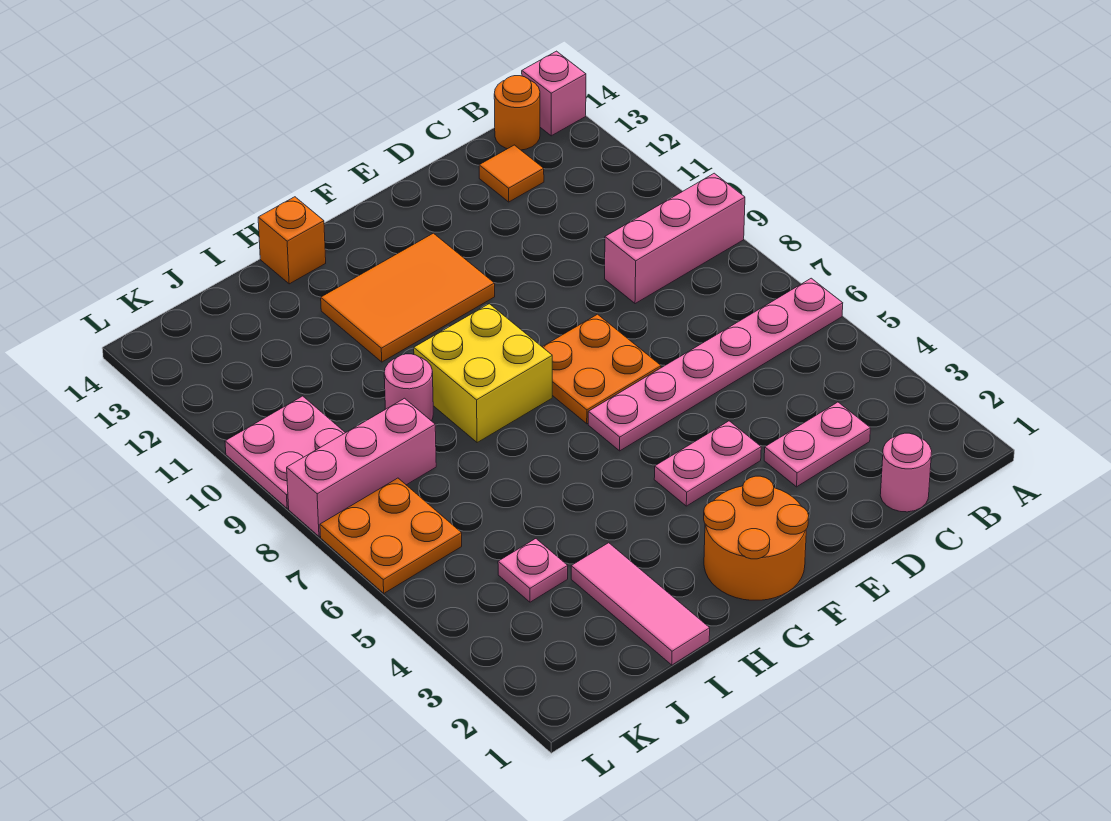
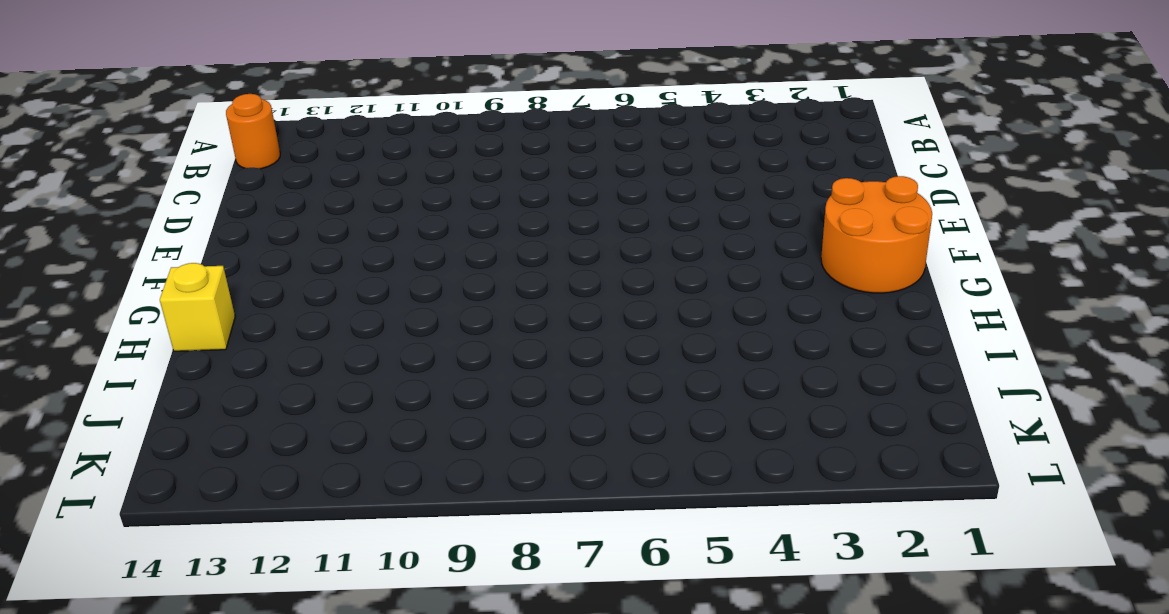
yellow 1x1 brick [160,263,235,351] -> orange 1x1 brick [258,197,326,284]
none -> pink 1x6 plate [588,278,843,451]
none -> pink 1x3 brick [605,173,745,304]
none -> pink 1x1 brick [522,51,586,136]

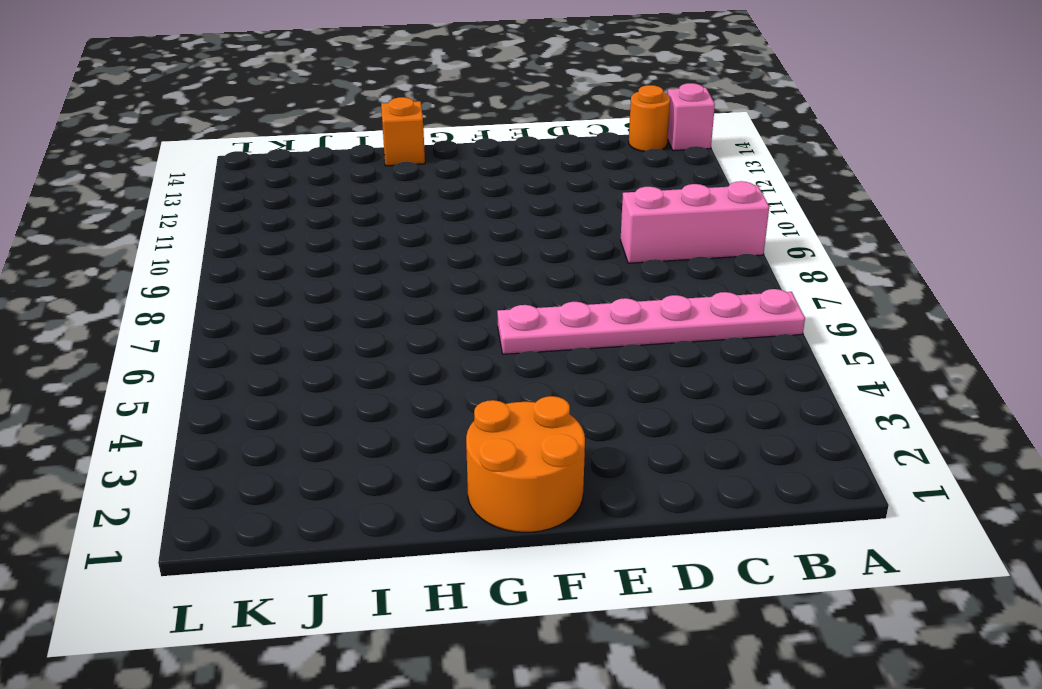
none -> pink 1x1 round brick [880,433,932,512]
none -> pink 1x2 plate [764,402,871,487]
none -> orange 1x1 tile [479,145,544,202]

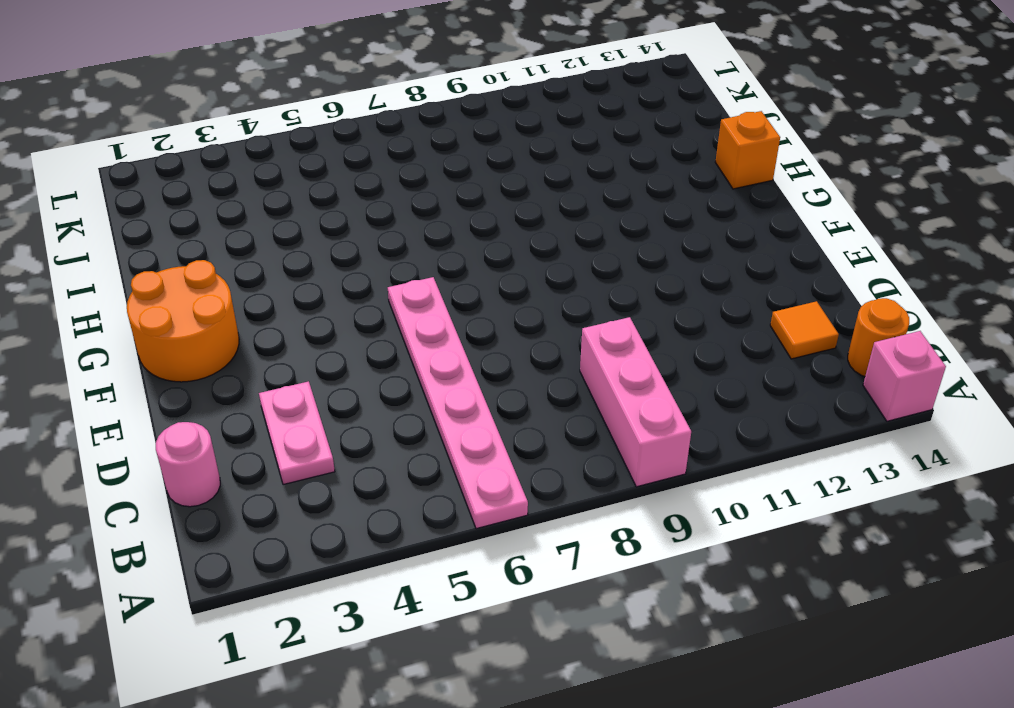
none -> pink 1x2 plate [654,421,761,506]
none -> orange 2x2 plate [543,314,661,424]
none -> orange 2x3 tile [321,233,495,362]

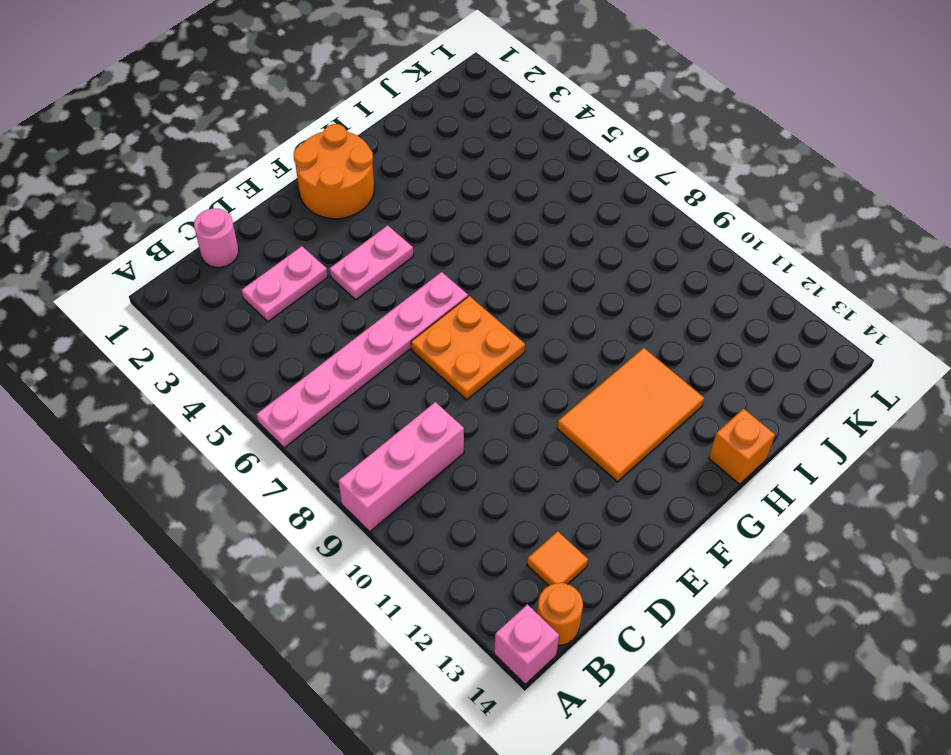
none -> yellow 2x2 brick [414,304,552,442]
none -> pink 1x3 tile [571,543,710,665]
none -> pink 1x1 round brick [384,354,433,421]

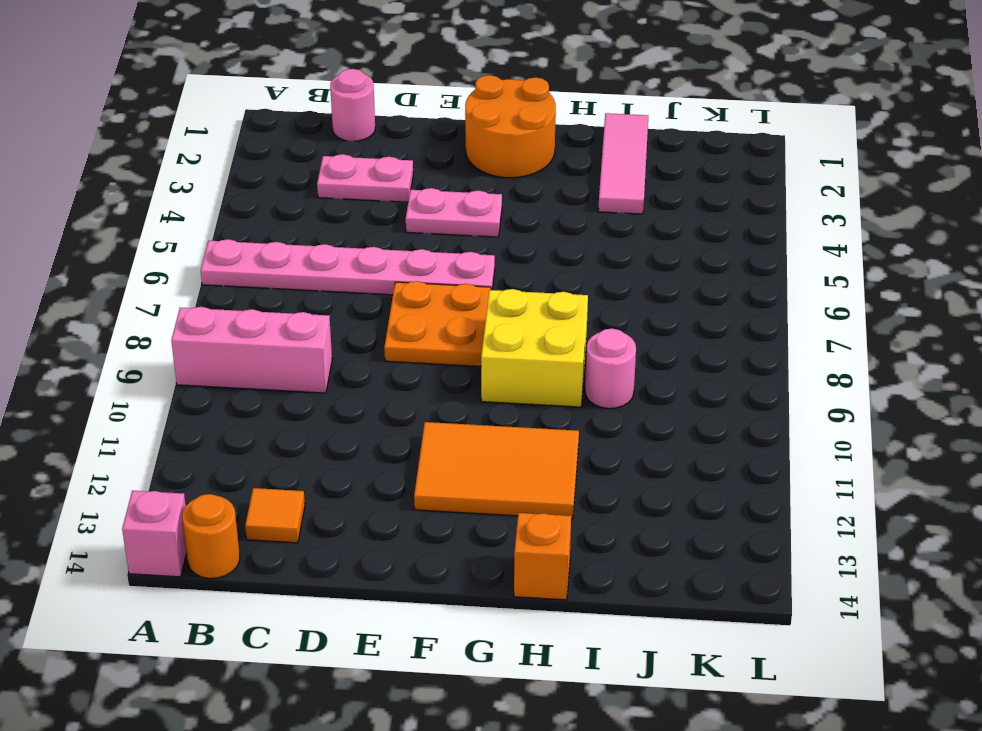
none -> pink 1x1 plate [498,539,568,602]
none -> pink 1x3 brick [287,398,436,536]
none -> orange 2x2 plate [320,478,462,593]

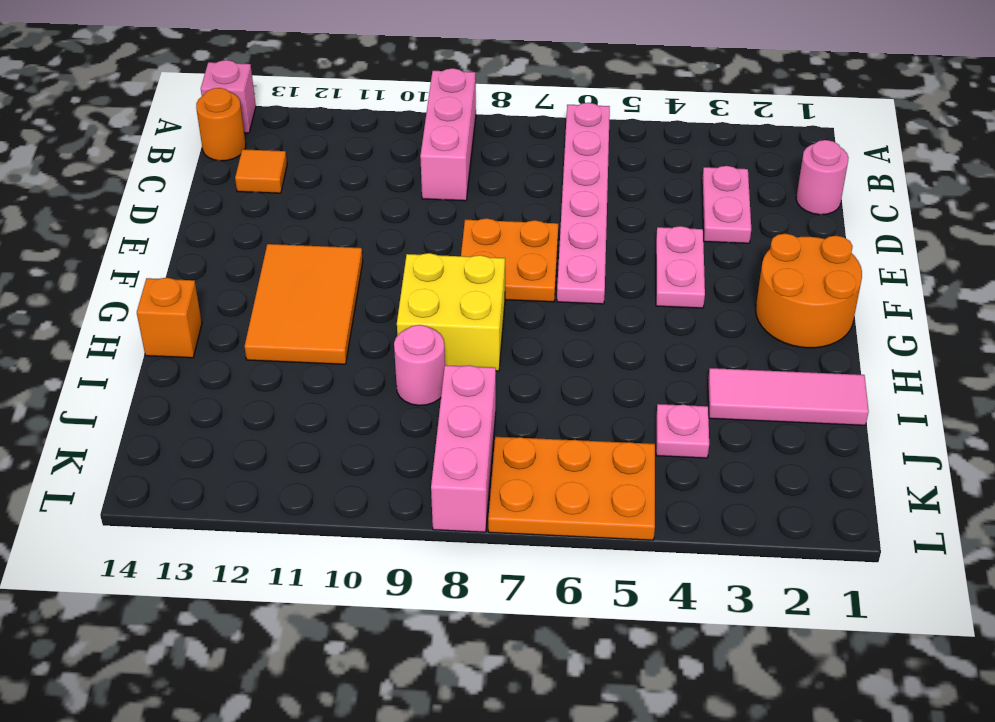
orange 2x3 plate [488,437,655,540] -> orange 2x2 plate [320,478,462,593]
none -> pink 2x2 plate [225,396,345,508]

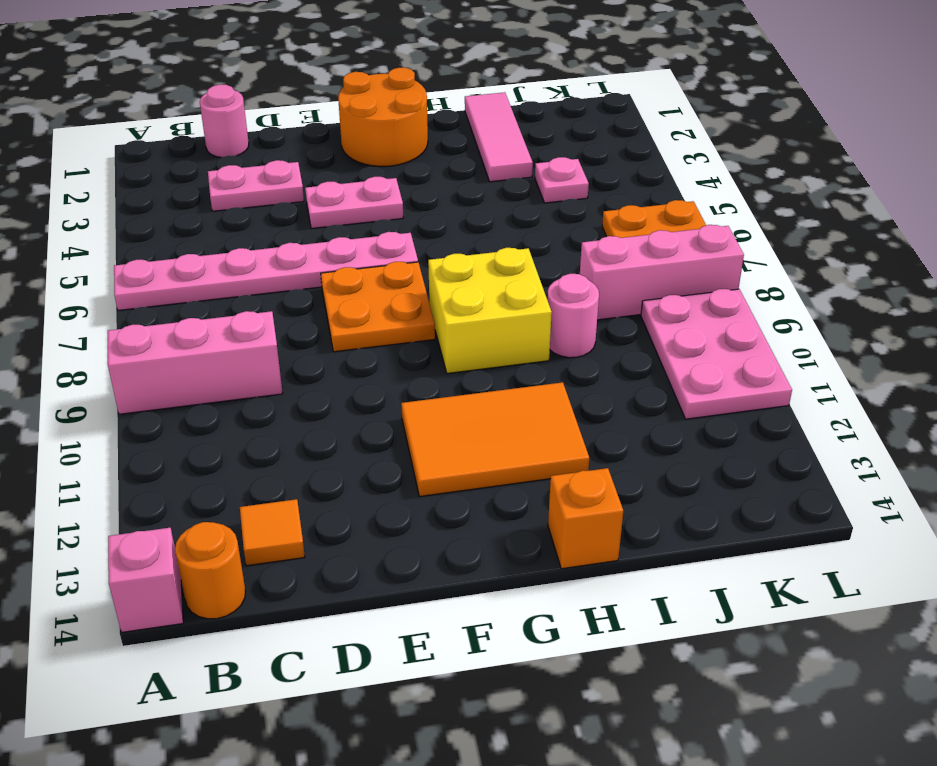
pink 2x3 plate [641,289,792,419] -> pink 2x2 plate [225,396,345,508]

